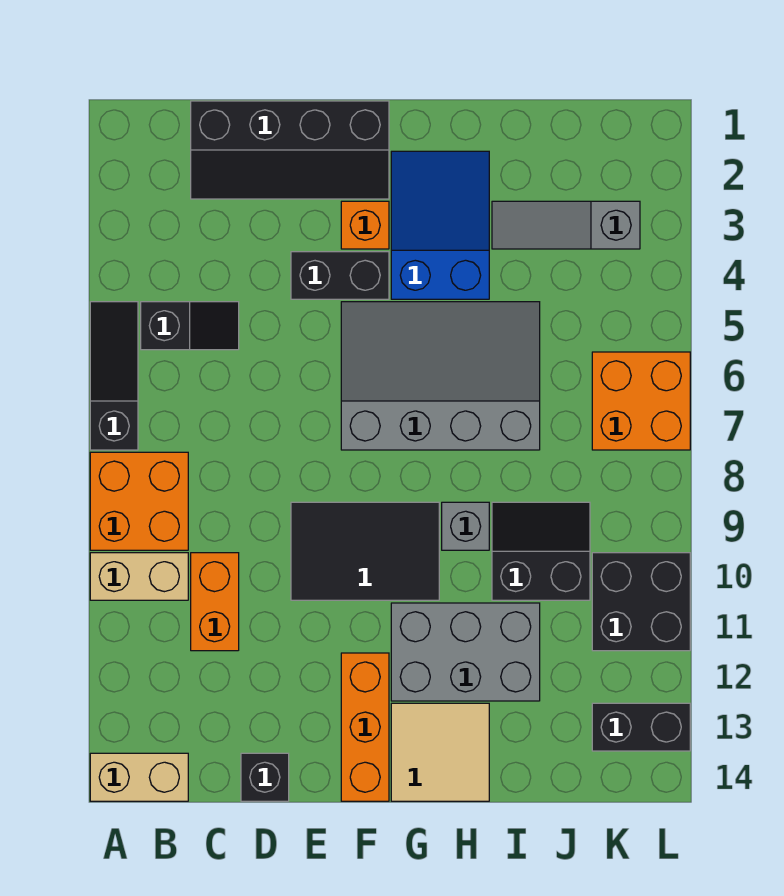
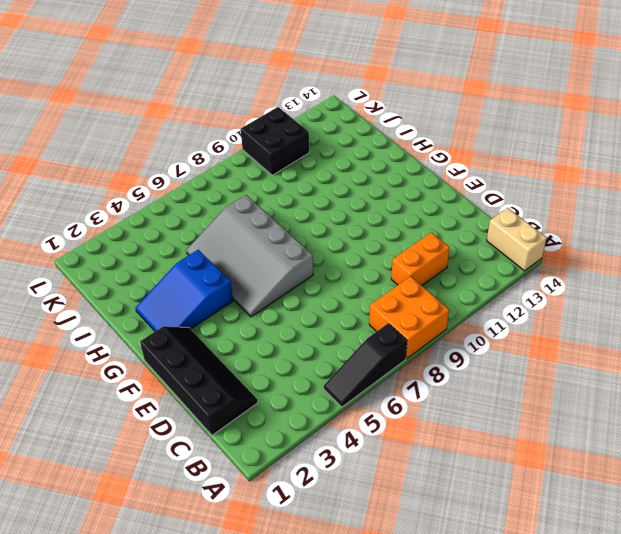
none -> tan 1x2 brick [90,553,188,600]
none -> black 1x2 slope [141,302,239,350]
none -> black 1x1 brick [241,753,289,801]

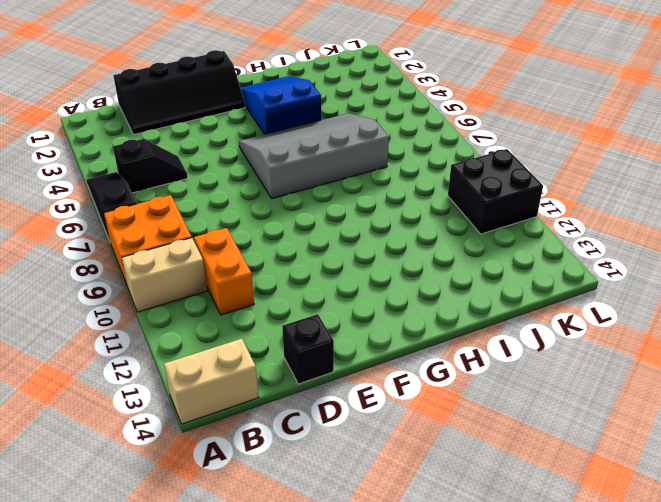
none -> black 1x2 brick [291,252,389,299]
none -> black 2x3 tile [291,502,439,600]
none -> orange 1x1 brick [341,201,389,249]

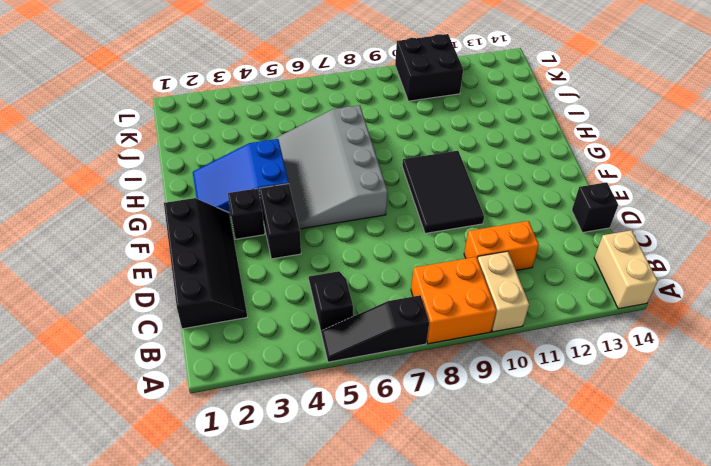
black 1x1 brick [228,189,265,239] -> orange 1x1 brick [341,201,389,249]
none -> orange 1x3 brick [341,653,389,801]
none -> grey 2x3 brick [391,603,540,701]
none -> tan 2x2 tile [391,703,489,801]

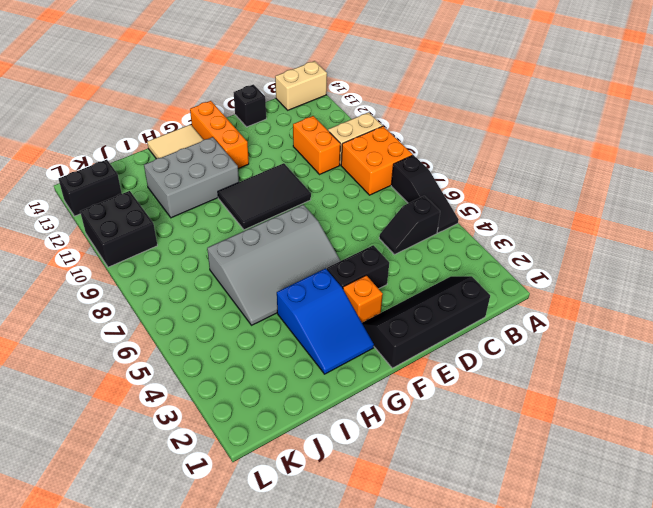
none -> grey 1x1 brick [442,502,489,550]
none -> grey 1x3 slope [492,201,640,249]
none -> black 2x2 slope [492,502,590,600]

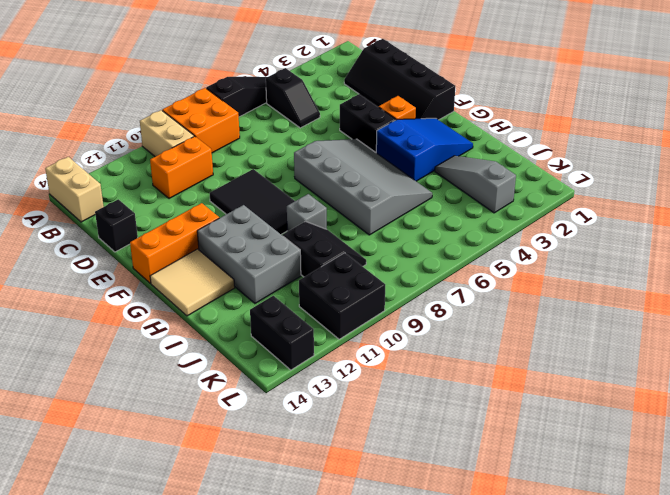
none -> orange 2x2 brick [592,352,690,450]

